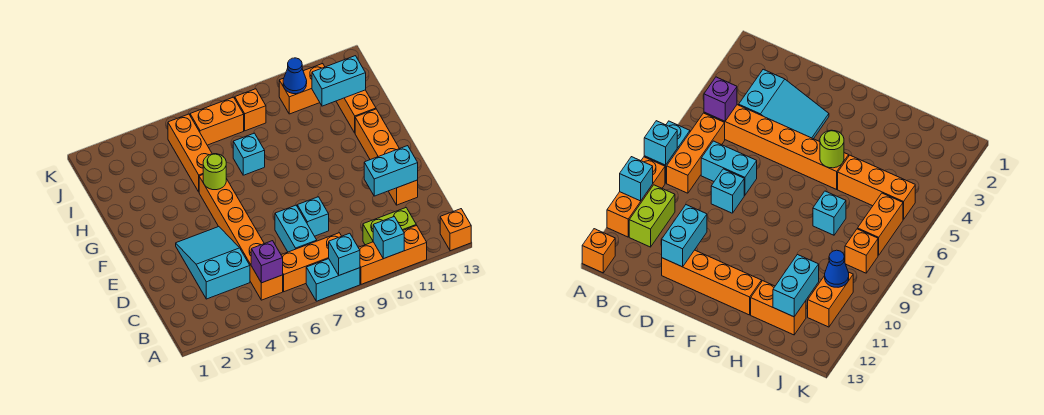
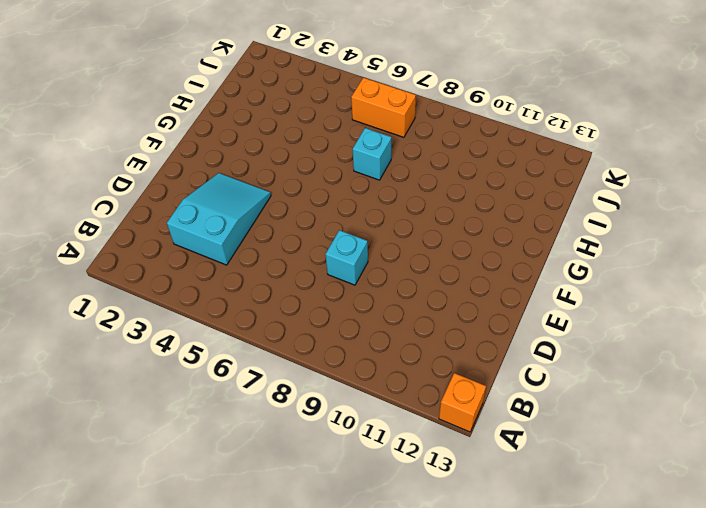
none -> cyan 1x2 brick [306,259,360,301]
none -> orange 1x3 brick [358,225,427,284]
none -> orange 1x6 brick [199,175,283,300]

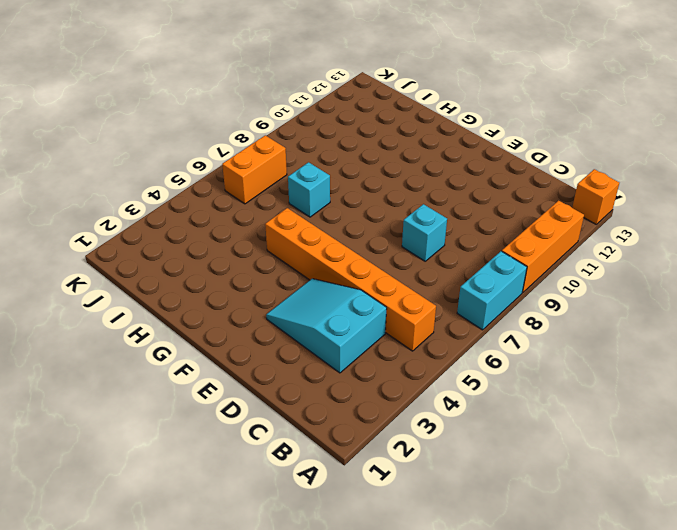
none -> orange 1x3 brick [281,233,341,292]
none -> lime 1x2 brick [363,208,416,245]
none -> cyan 1x2 brick [275,205,317,252]

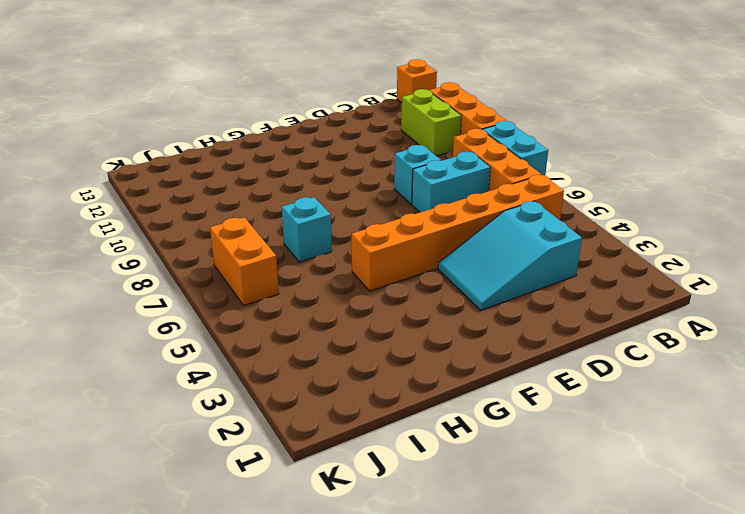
none -> orange 1x4 brick [355,109,418,205]
none -> orange 1x3 brick [168,114,212,192]
none -> orange 1x2 brick [336,90,376,133]

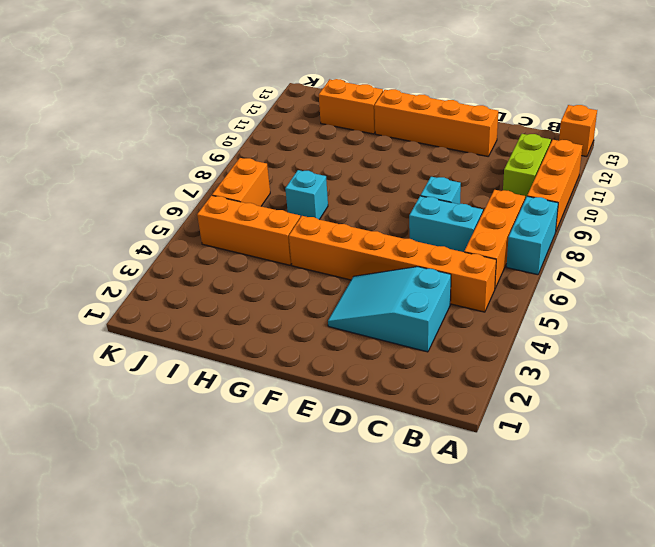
none -> orange 1x1 brick [235,89,266,131]
none -> orange 1x2 brick [279,64,325,114]
none -> cyan 1x1 brick [329,233,360,275]

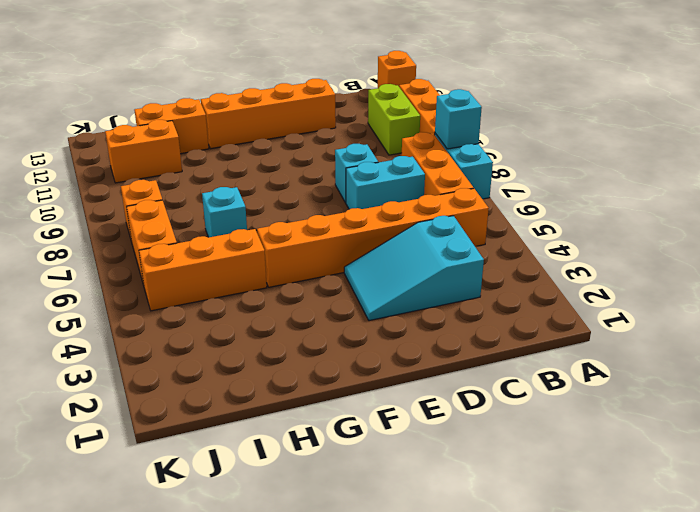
orange 1x2 brick [105,120,182,183] -> orange 1x2 brick turned to [279,64,325,114]
none -> cyan 1x1 brick [373,217,404,259]
none -> purple 1x1 brick [251,241,283,283]
none -> cyan 1x2 brick [364,146,418,196]

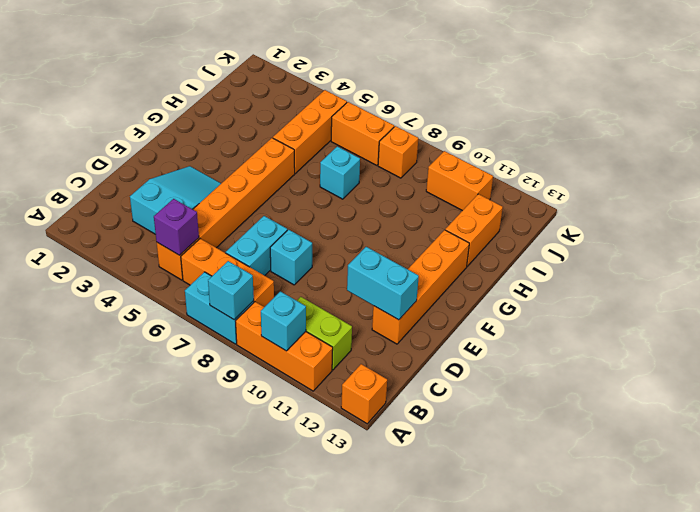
none -> lime 1x1 round brick [203,154,226,190]
none -> cyan 1x2 brick [312,56,366,106]
none -> blue 1x1 cone [283,58,307,94]

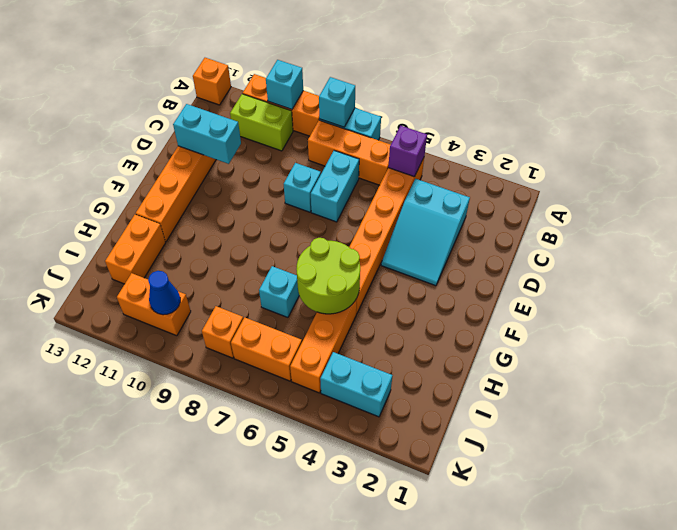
lime 2x2 round brick [296,238,360,314] -> lime 1x1 round brick [203,154,226,190]
cyan 1x2 brick [320,352,393,417] -> cyan 1x2 brick moved to [312,56,366,106]

